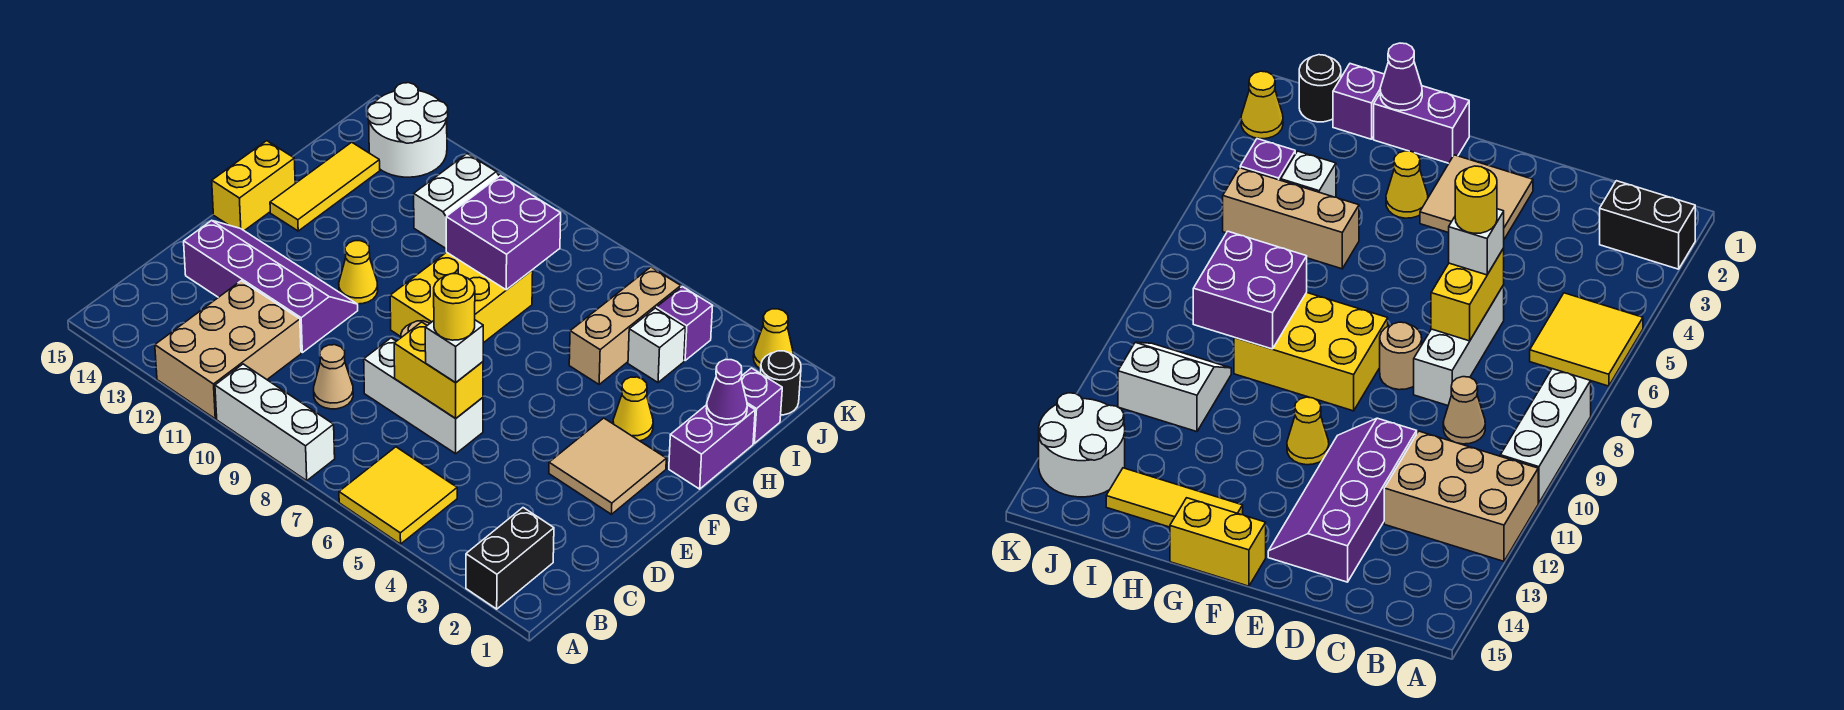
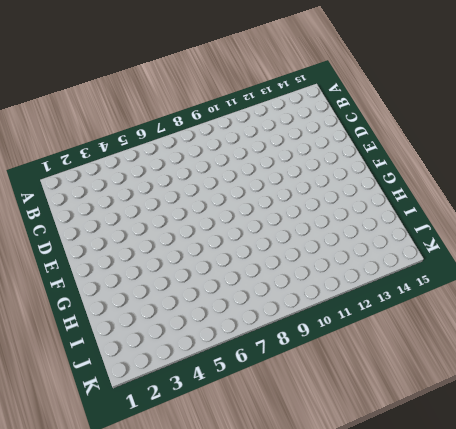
none -> black 1x2 brick [466,508,554,609]
none -> yellow 2x2 tile [339,447,457,544]
none -> white 1x3 brick [215,364,335,481]

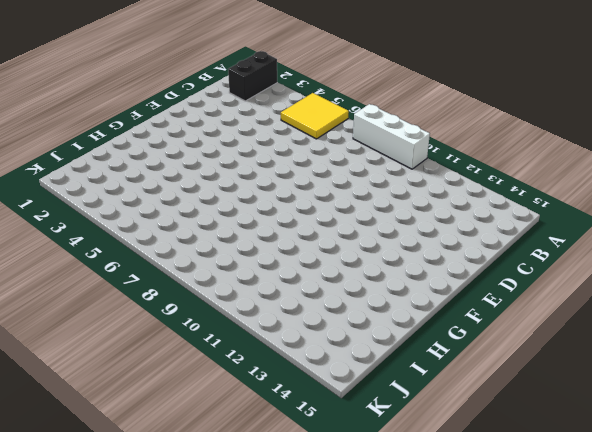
none -> tan 2x3 brick [155,281,301,419]
none -> tan 1x1 cone [314,345,353,409]
none -> white 1x3 brick [364,338,483,454]

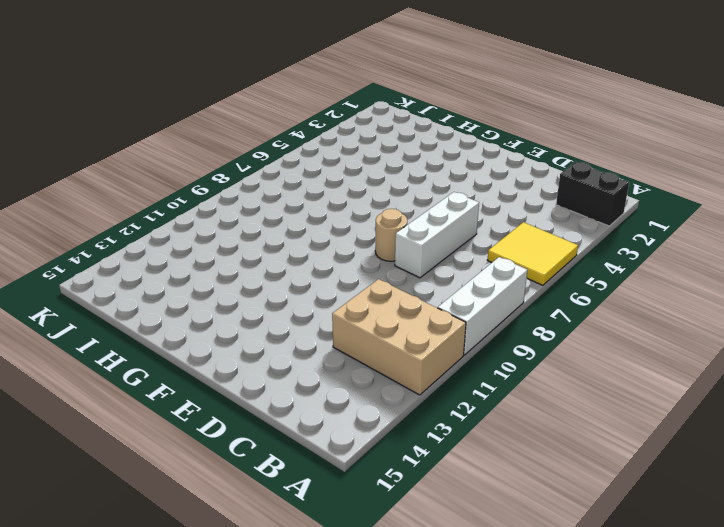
none -> tan 1x1 cone [314,345,353,409]
none -> purple 2x4 slope [184,220,358,353]
none -> tan 2x2 tile [549,418,666,514]

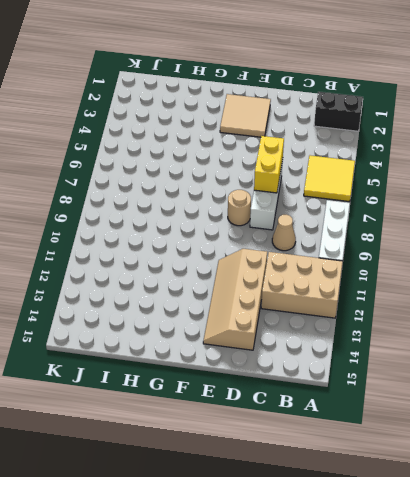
tan 2x4 slope [203,249,267,350] -> purple 2x4 slope [184,220,358,353]
none -> yellow 2x3 brick [390,252,533,343]
none -> yellow 1x1 cone [339,241,378,304]
none -> yellow 1x2 brick [212,141,295,231]

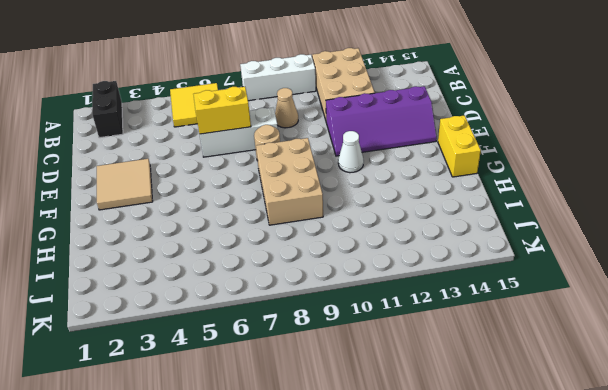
tan 2x3 brick [256,138,323,225] -> yellow 2x3 brick [390,252,533,343]
white 1x1 cone [338,131,364,173] -> yellow 1x1 cone [339,241,378,304]
none -> purple 1x2 brick [669,405,755,489]
none -> yellow 1x1 cone [613,377,653,441]
none -> yellow 1x3 tile [270,142,380,231]

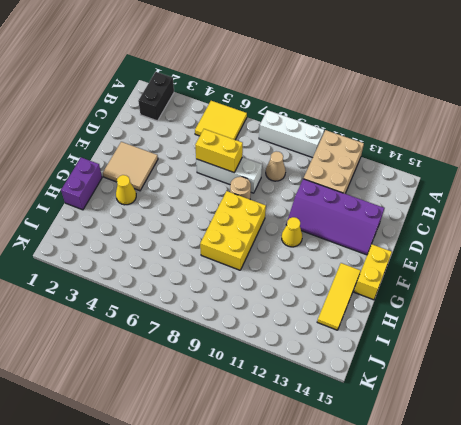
none -> tan 1x3 brick [569,267,681,384]
none -> purple 1x1 brick [741,368,782,443]
none -> white 1x1 brick [628,308,686,382]

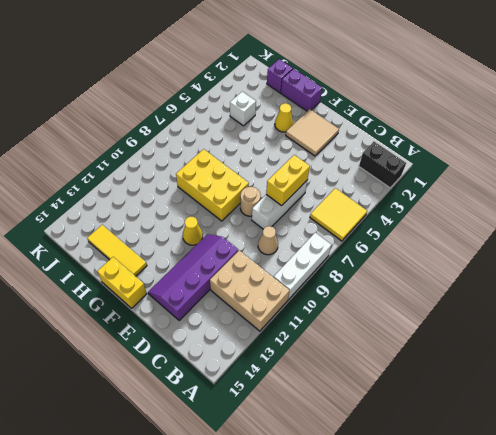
none -> tan 1x3 brick [569,267,681,384]
none -> white 2x2 slope [414,154,499,248]
none -> black 1x1 round brick [760,351,801,415]

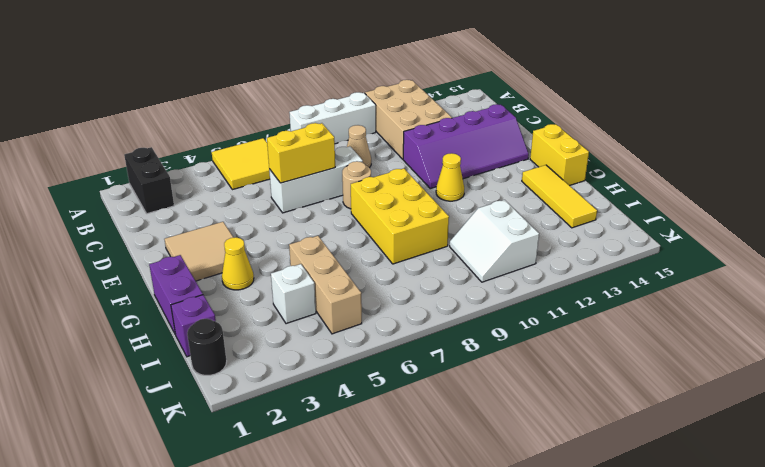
none -> purple 1x1 brick [657,287,713,360]
none -> white 2x2 round brick [368,83,448,177]
none -> yellow 1x1 cone [753,309,793,369]

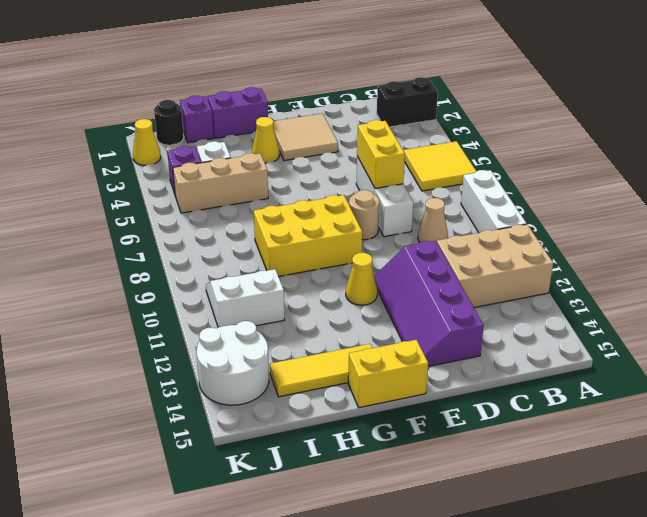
none -> purple 1x1 cone [706,360,747,425]
none -> purple 2x2 brick [446,176,561,290]
none -> white 1x1 brick [425,320,483,383]

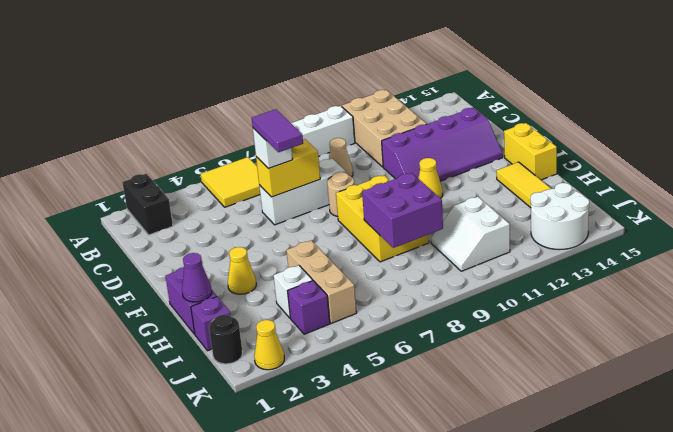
purple 1x2 tile [252,109,303,152] -> yellow 1x1 round brick [434,274,475,340]
none -> tan 2x2 tile [549,418,666,514]

